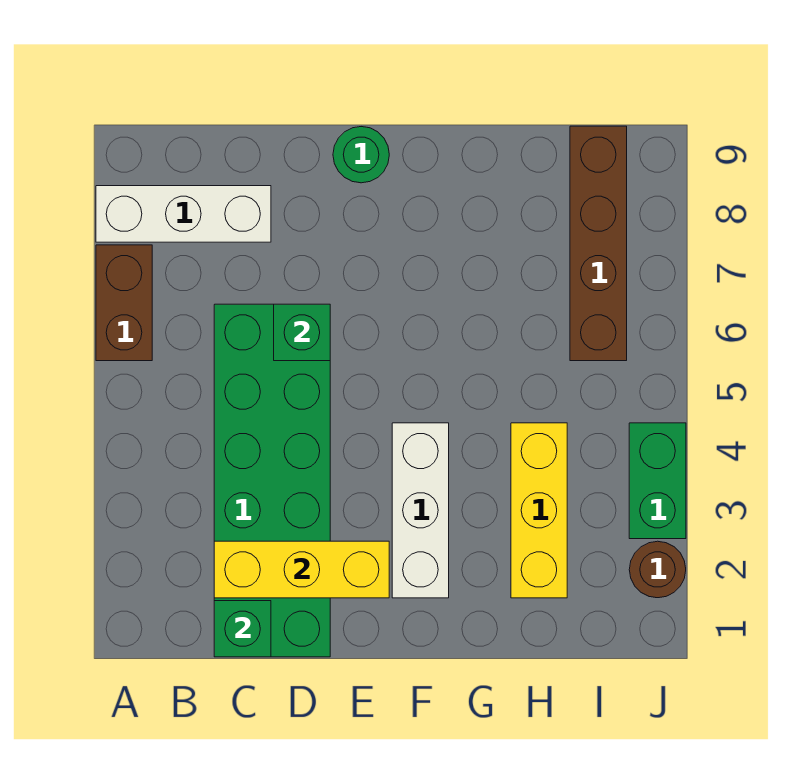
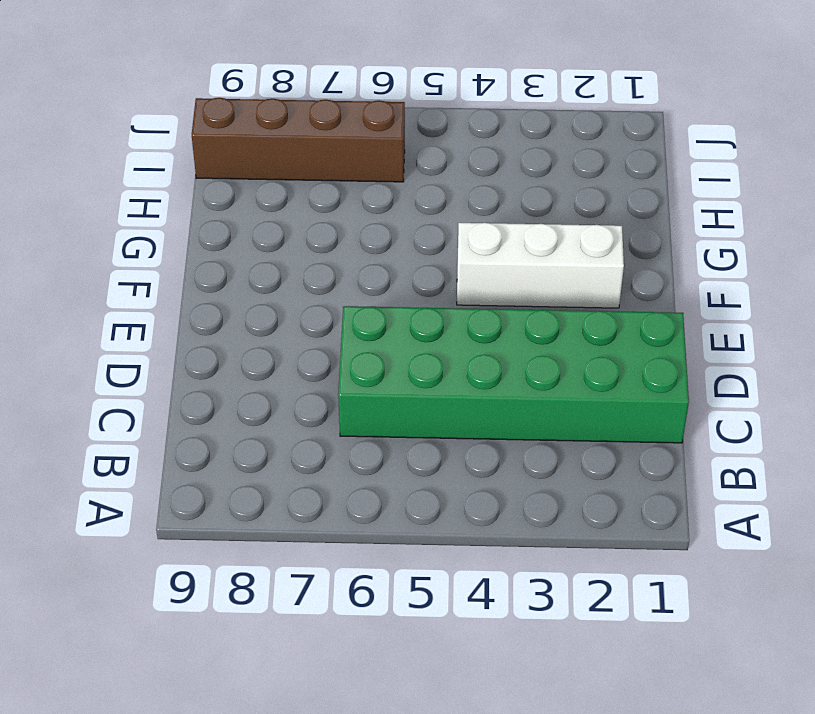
none -> brown 1x2 brick [96,245,152,361]
none -> white 1x3 brick [96,186,271,242]
none -> green 1x1 round brick [333,127,389,183]

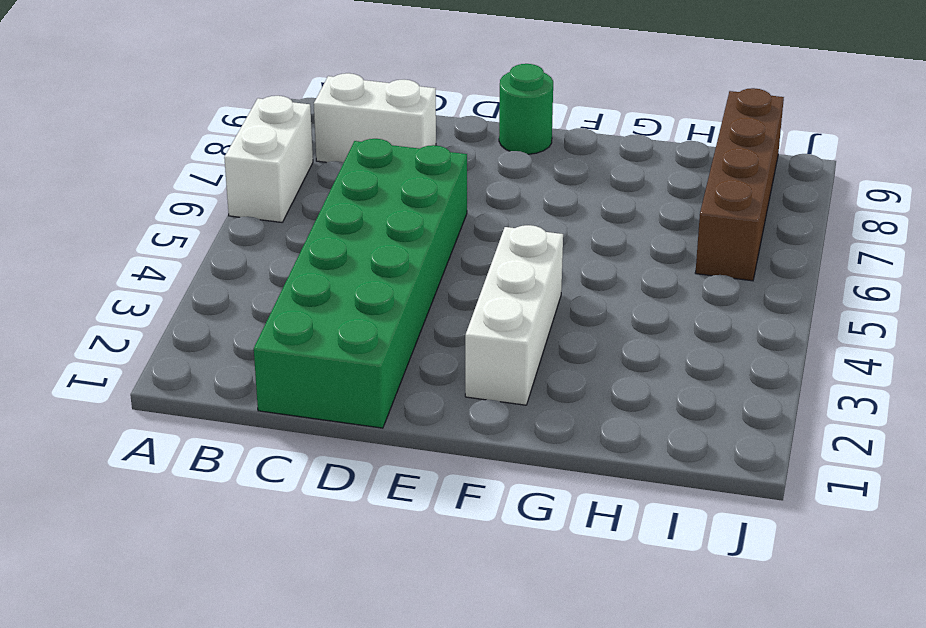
white 1x2 brick [224,96,313,222] -> brown 1x2 brick [96,245,152,361]
white 1x2 brick [314,73,436,162] -> white 1x3 brick [96,186,271,242]
none -> yellow 1x3 brick [511,423,567,598]
none -> brown 1x1 round brick [629,541,686,598]
none -> green 1x2 brick [629,423,686,539]

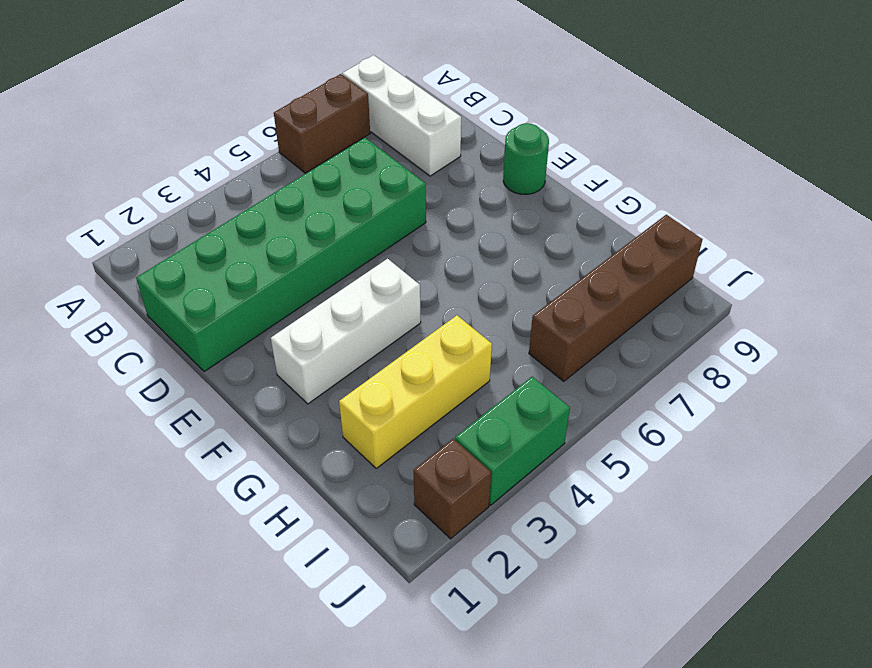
brown 1x1 brick [413,439,491,539] -> brown 1x1 round brick [629,541,686,598]
none -> green 1x1 brick [214,601,271,657]
none -> yellow 1x3 brick [214,541,389,598]
none -> green 1x1 brick [274,304,330,361]

